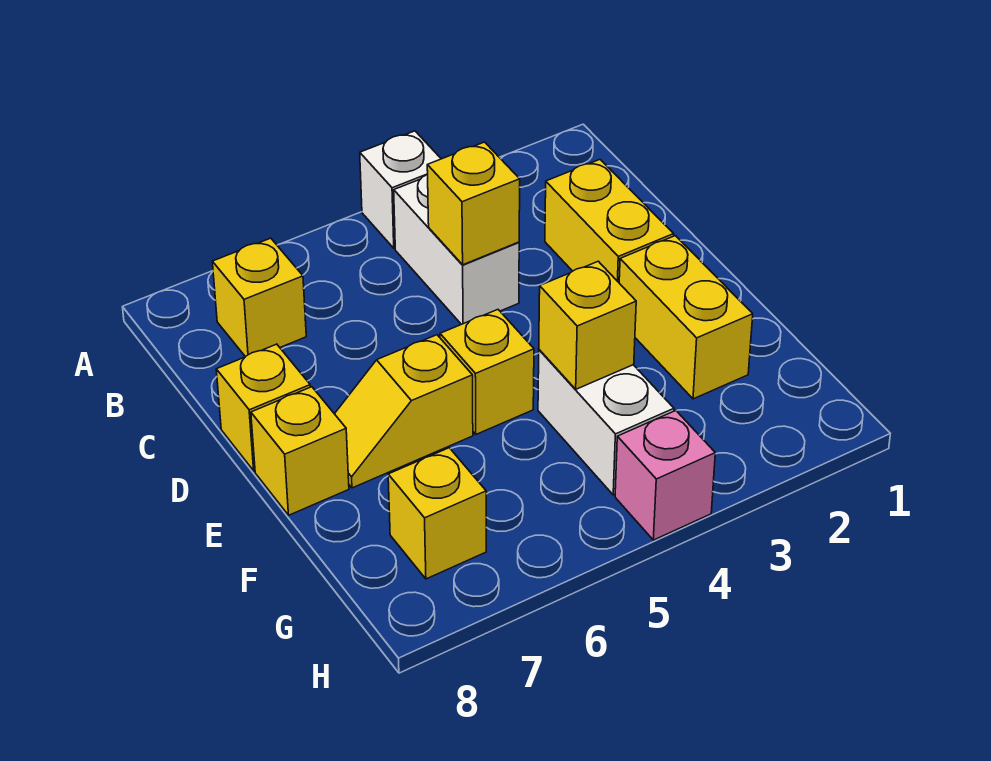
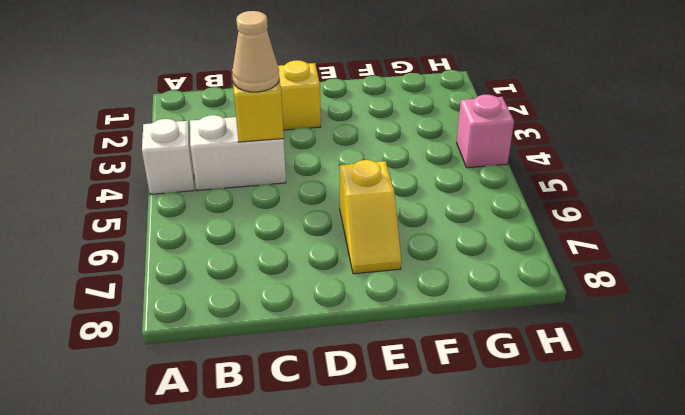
tan 1x1 cone [232,11,279,92] -> none
none -> yellow 1x1 brick [212,238,306,357]
none -> yellow 1x1 brick [216,344,310,471]
none -> yellow 1x2 brick [619,236,753,399]

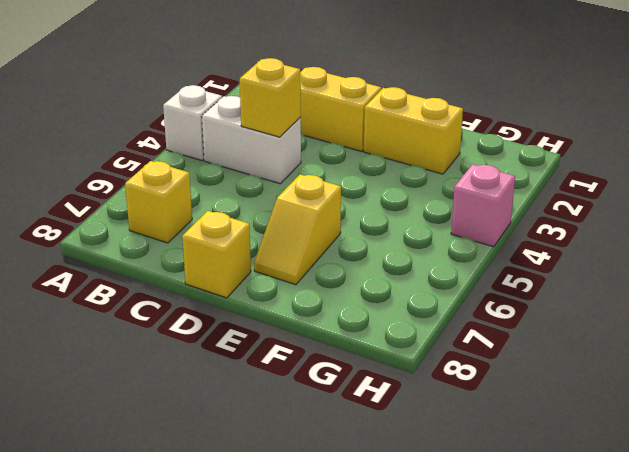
none -> yellow 1x1 brick [440,310,534,434]
none -> yellow 1x1 brick [251,387,349,515]
none -> white 1x2 brick [538,350,674,495]

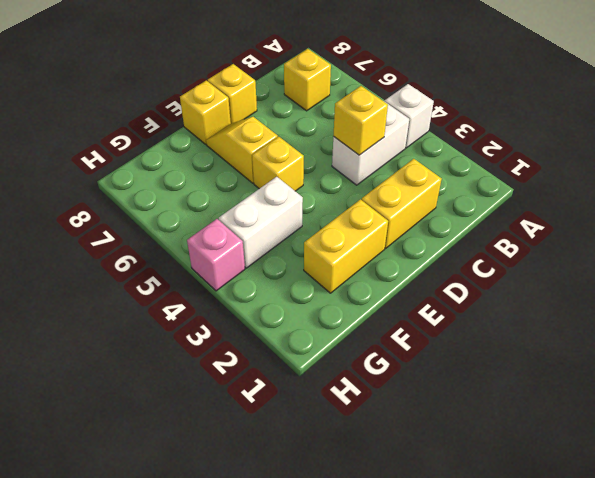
none -> yellow 1x1 brick [388,448,486,579]
none -> yellow 1x1 brick [539,261,636,389]

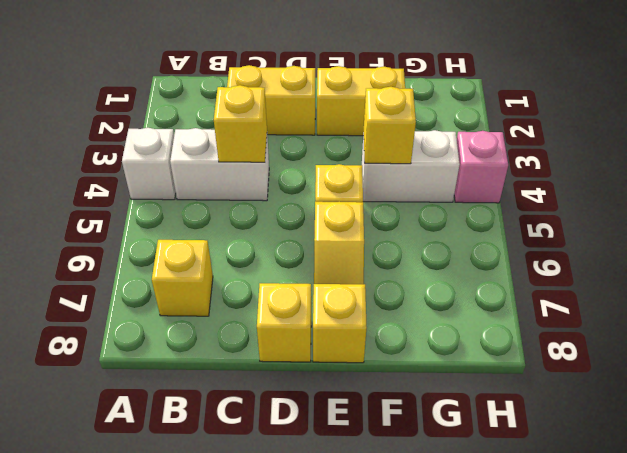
none -> yellow 1x1 brick [388,448,486,579]

